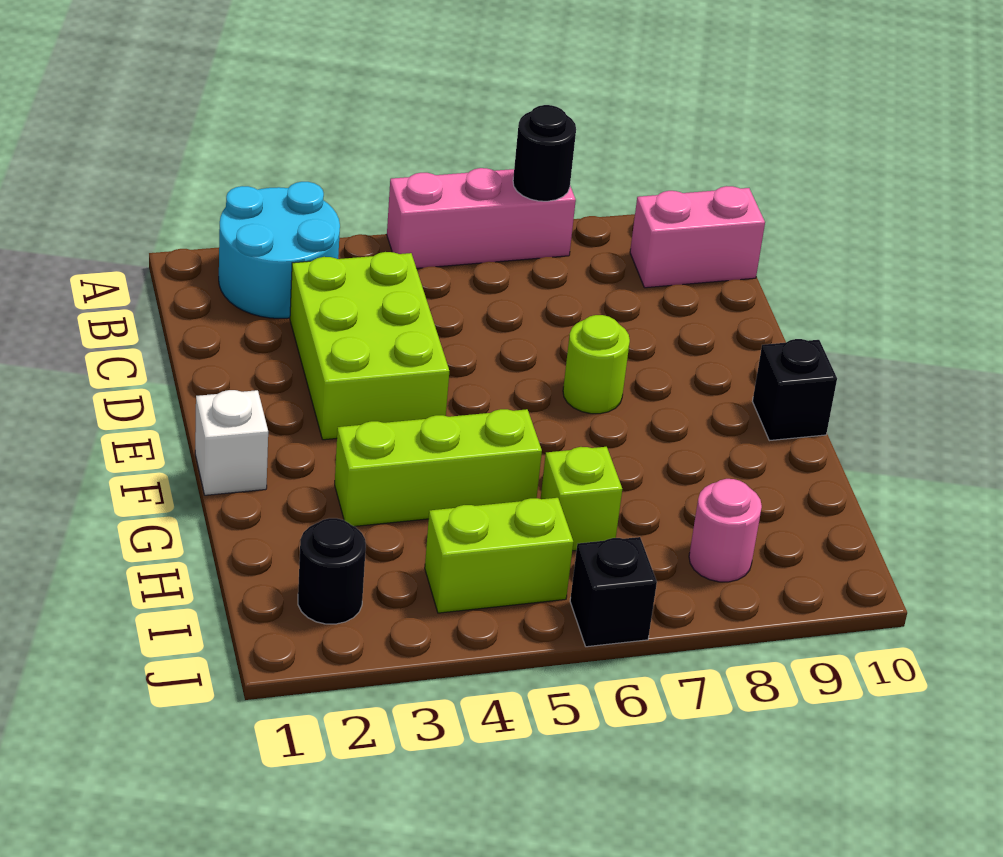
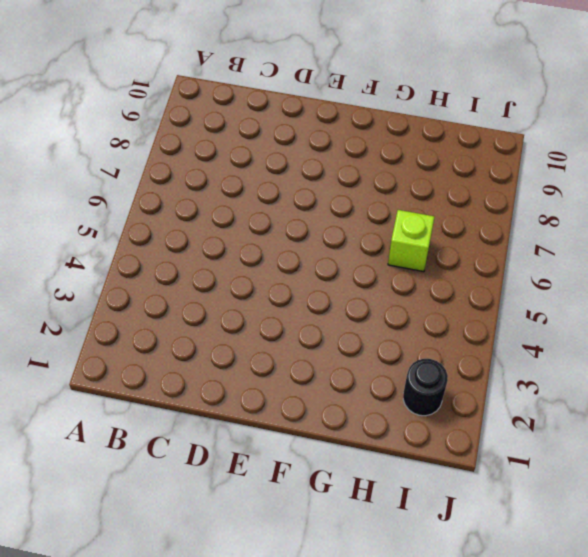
none -> cyan 2x2 round brick [219,182,340,318]
none -> pink 1x3 brick [387,168,576,268]
none -> pink 1x2 brick [630,186,765,288]

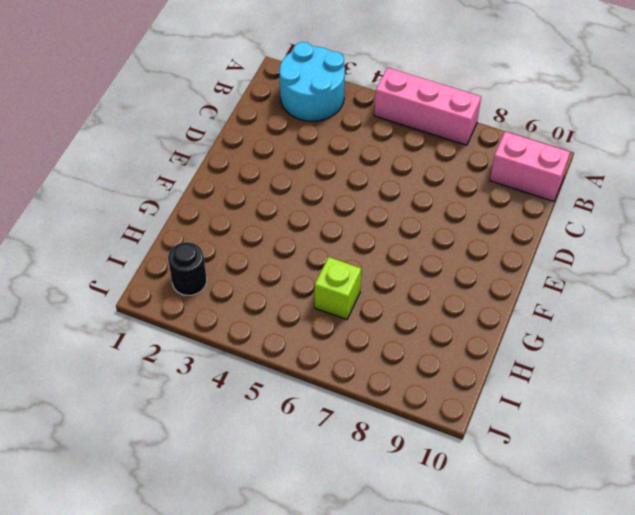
none -> lime 2x3 brick [290,252,449,440]
none -> lime 1x1 round brick [563,315,630,414]
none -> white 1x1 brick [195,390,268,495]

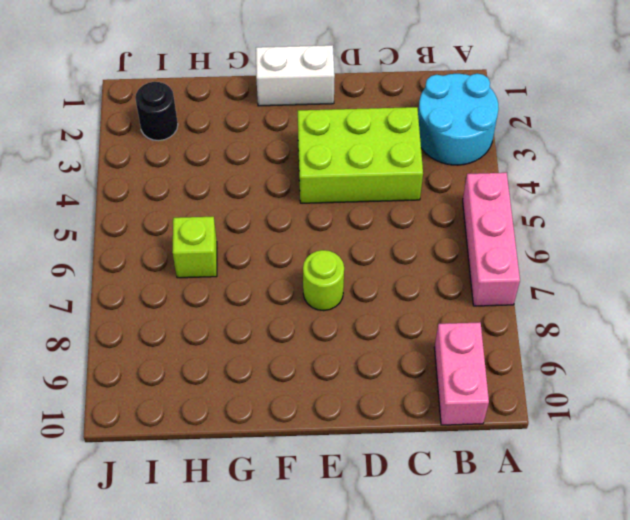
white 1x2 brick [256,45,335,106] -> white 1x1 brick [195,390,268,495]
none -> black 1x1 brick [752,339,837,441]
none -> lime 1x3 brick [335,409,542,526]
none -> lime 1x2 brick [425,498,573,613]

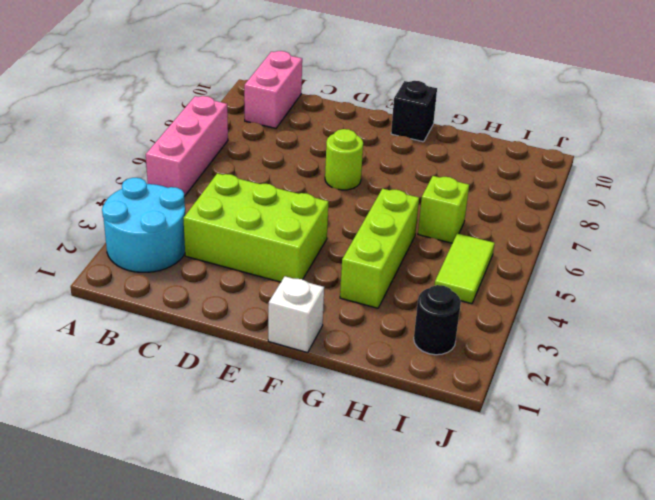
lime 1x2 tile [434,233,494,304] -> lime 1x2 brick [425,498,573,613]
none -> pink 1x1 round brick [689,479,762,582]
none -> black 1x1 brick [570,537,657,647]
none -> black 1x1 round brick [513,105,576,201]

